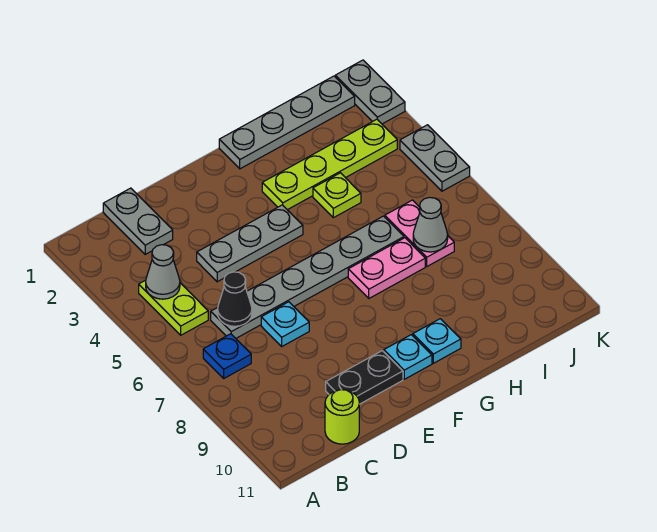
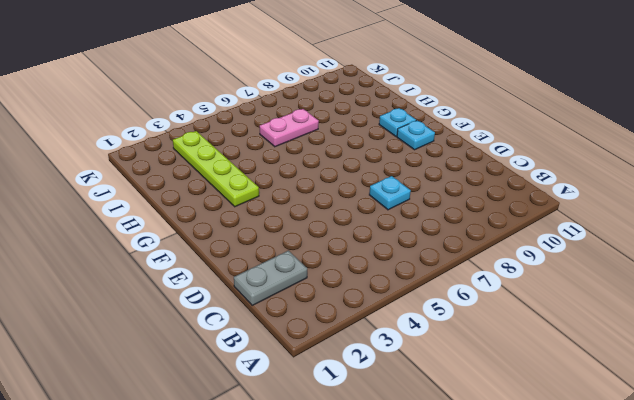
none -> lime 1x2 plate [139,280,208,335]
none -> blue 1x1 plate [203,334,251,378]
none -> grey 1x6 plate [211,216,404,338]

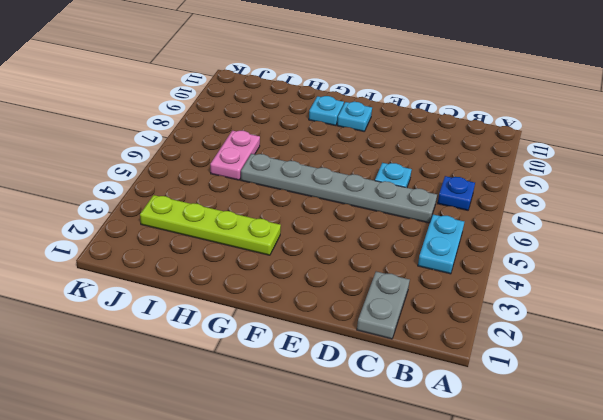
cyan 1x2 plate [418,215,464,274] -> lime 1x2 plate [139,280,208,335]
none -> lime 1x1 round brick [325,390,359,444]
none -> grey 1x3 plate [197,205,303,282]
none -> black 1x2 plate [326,351,403,404]

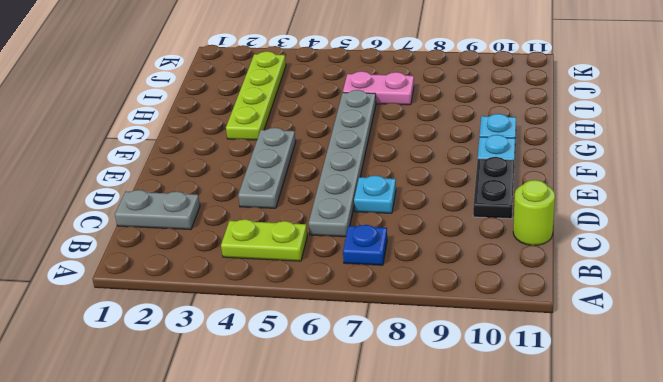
none -> grey 1x4 plate [219,76,355,169]
none -> pink 1x2 plate [348,238,425,298]
none -> lime 1x1 plate [313,173,361,218]

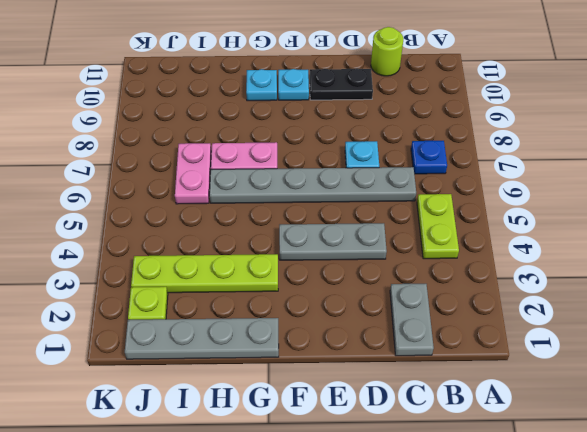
lime 1x1 plate [128,287,168,320] -> lime 1x1 plate moved to [313,173,361,218]
none -> grey 1x2 plate [335,60,405,124]
none -> grey 1x2 plate [400,125,470,191]
none -> grey 1x1 cone [146,245,180,299]

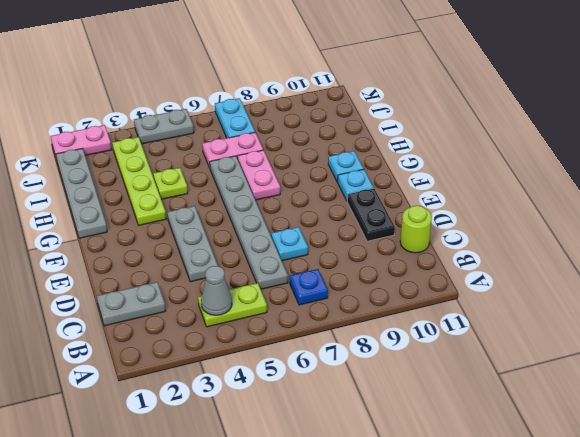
cyan 1x2 plate [215,98,255,138] -> none
pink 1x2 plate [51,125,112,160] -> grey 1x2 plate [335,60,405,124]
none -> black 1x1 cone [218,272,252,326]
none -> grey 1x1 cone [413,197,448,252]

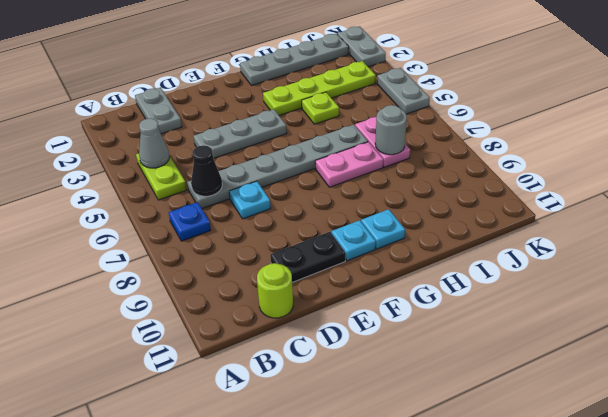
grey 1x1 round brick [375,105,407,155] -> grey 1x1 cone [413,197,448,252]

